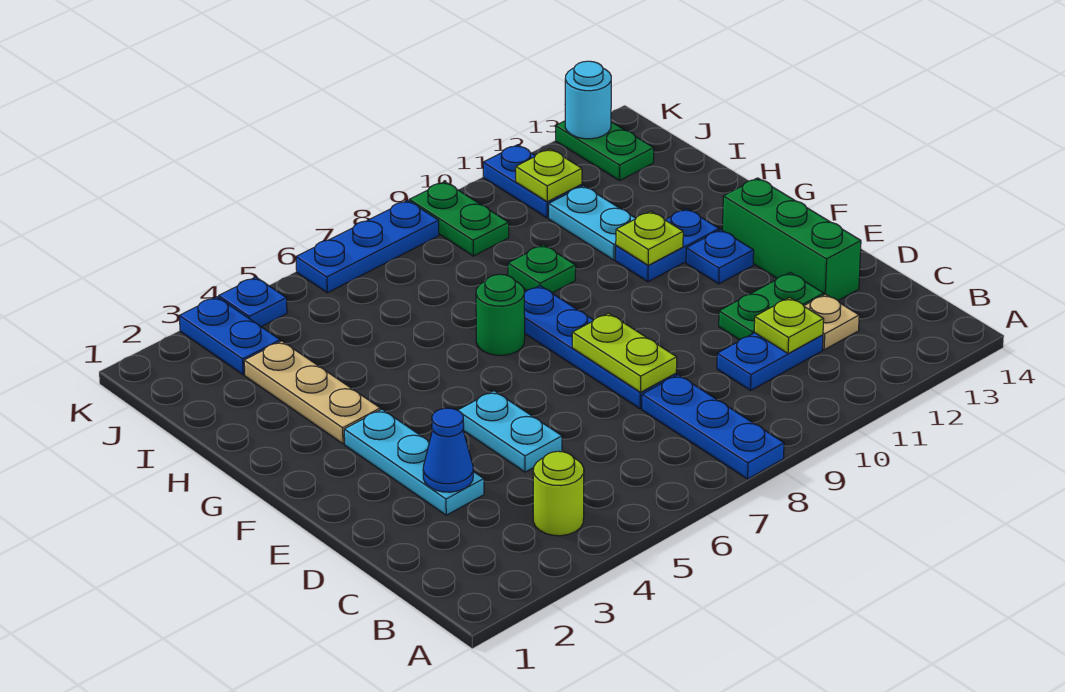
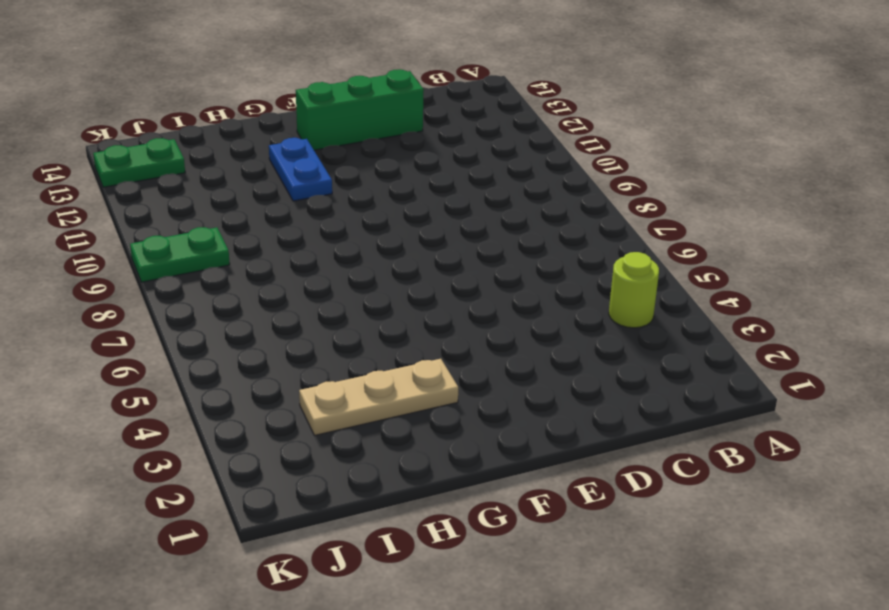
none -> blue 1x3 plate [642,375,784,479]
none -> blue 1x2 plate [717,333,823,390]
none -> tan 1x1 plate [804,294,859,350]

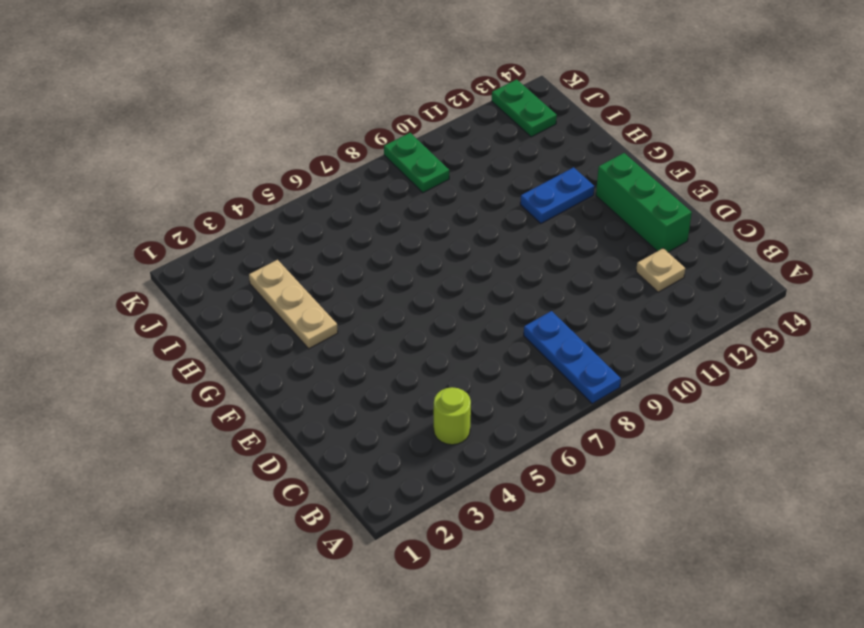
none -> blue 1x2 plate [717,333,823,390]
none -> cyan 1x3 plate [344,409,484,515]
none -> cyan 1x2 plate [458,391,562,472]

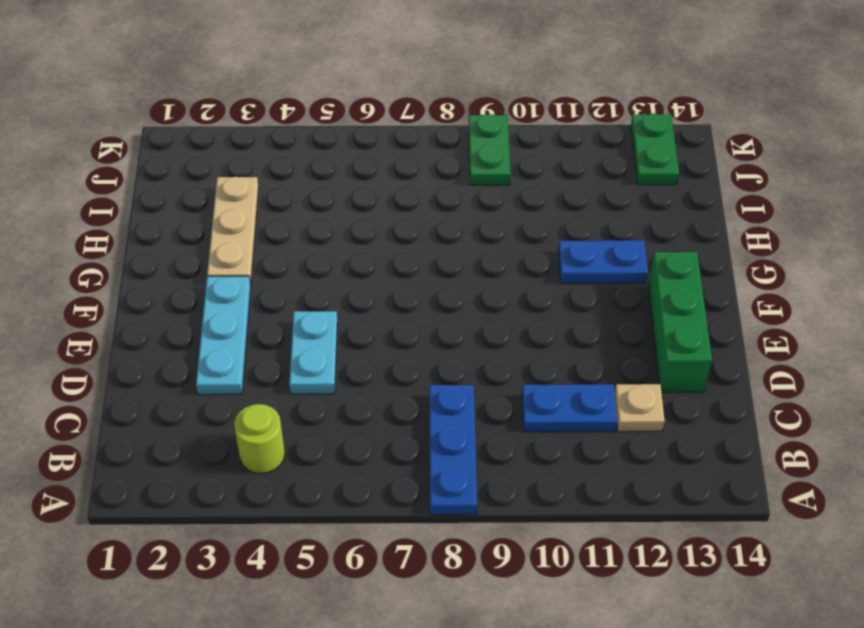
none -> blue 1x4 plate [524,286,676,409]
none -> green 1x2 plate [719,273,824,340]
none -> blue 1x1 plate [686,230,754,284]

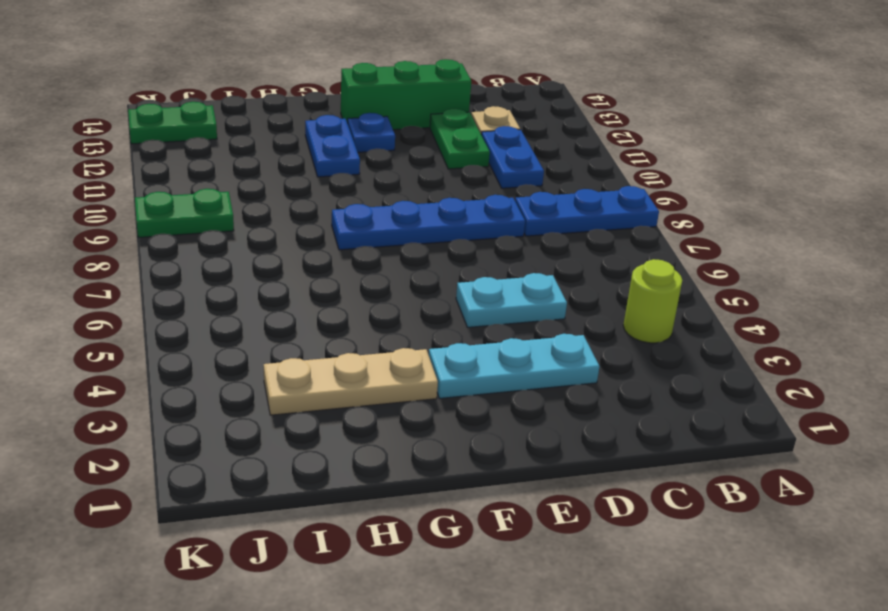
none -> green 1x1 round brick [476,274,525,355]
none -> green 1x1 plate [508,245,576,293]
none -> cyan 1x2 plate [549,186,636,260]

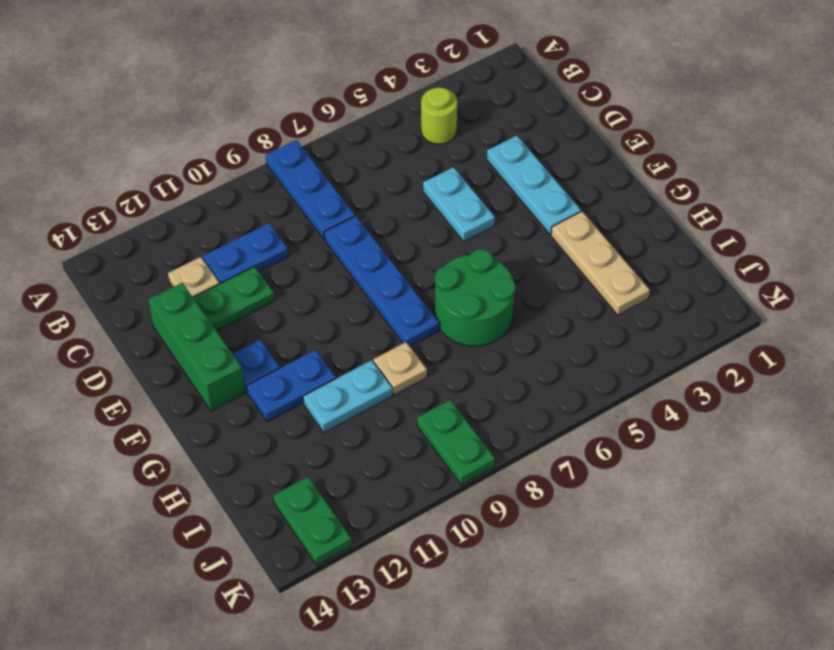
green 2x2 round brick [435,249,516,346] -> green 1x1 round brick [476,274,525,355]
tan 1x1 plate [373,342,427,395] -> green 1x1 plate [508,245,576,293]
cyan 1x2 plate [303,360,392,433] -> cyan 1x2 plate turned to [549,186,636,260]
none -> blue 1x2 plate [179,297,280,375]
none -> blue 1x2 plate [483,145,582,218]
none -> blue 1x1 plate [219,277,287,327]

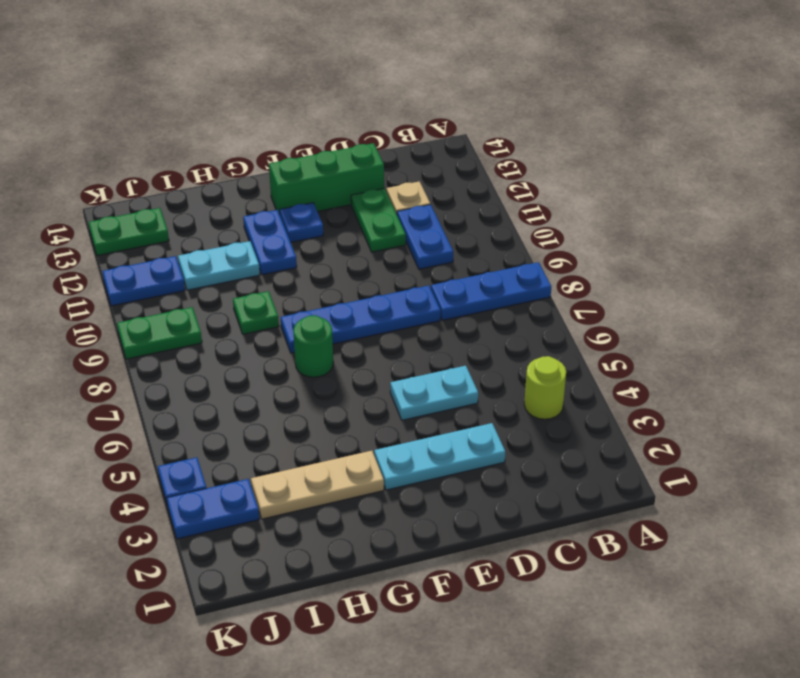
none -> blue 1x3 plate [296,200,439,293]
none -> lime 1x1 plate [754,298,824,354]
none -> blue 1x1 cone [423,408,473,492]

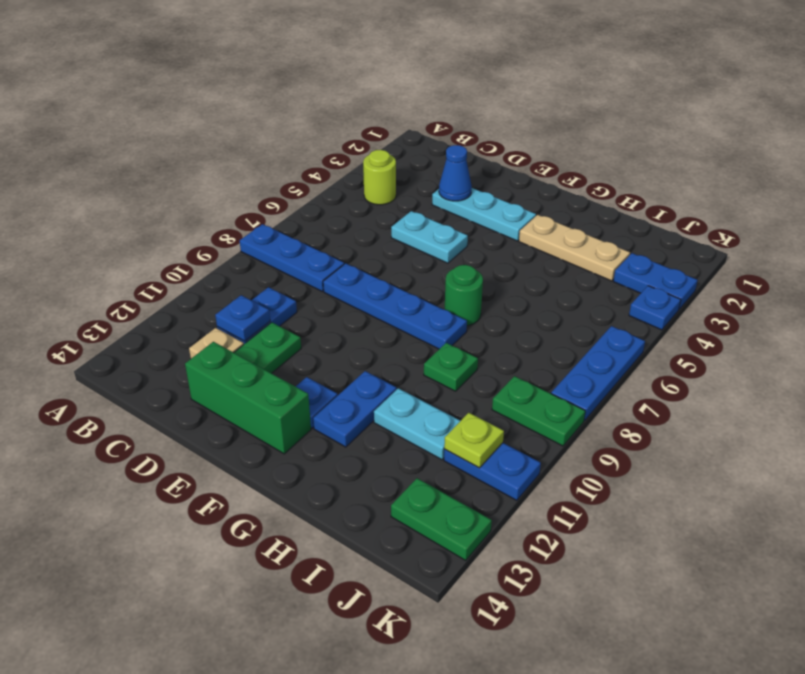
blue 1x1 plate [215,295,270,341] -> lime 1x1 plate [754,298,824,354]
none -> lime 1x2 plate [572,313,677,392]
none -> lime 1x1 plate [616,211,683,265]
none -> cyan 1x1 round brick [565,61,611,139]

